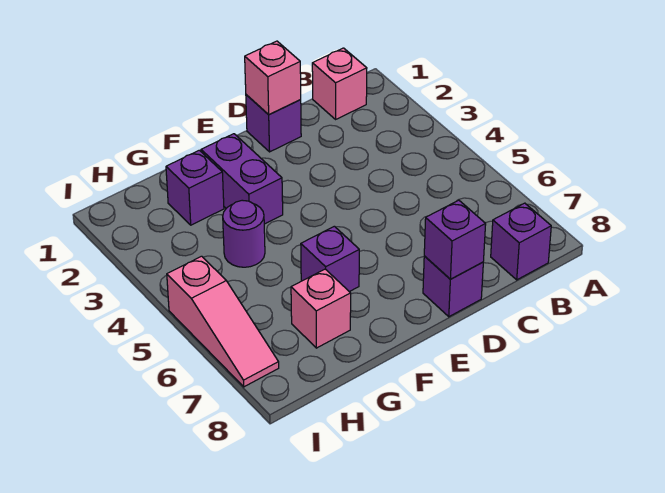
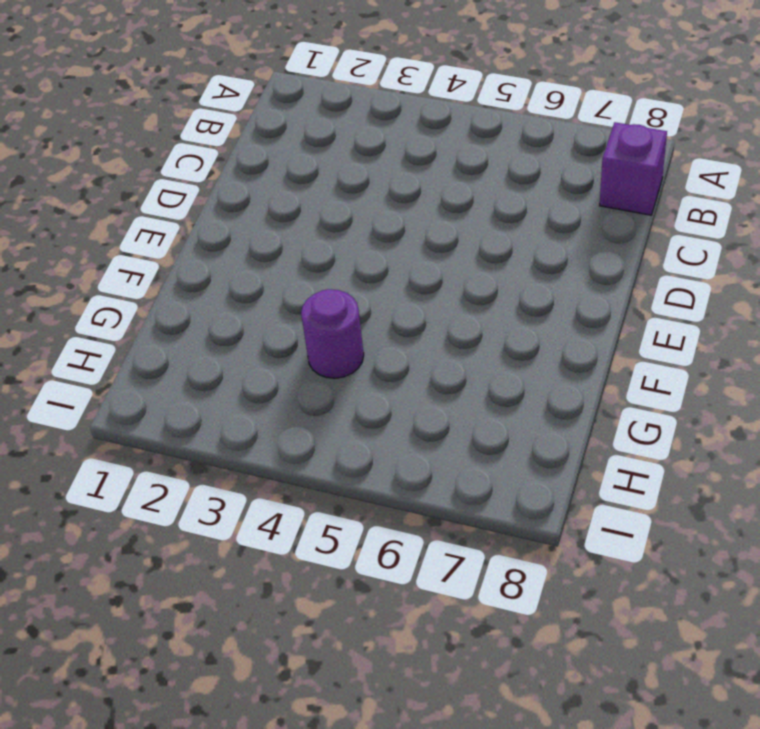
none -> pink 1x1 brick [312,48,367,119]
none -> purple 1x1 brick [246,95,301,152]
none -> purple 1x1 brick [423,256,483,317]

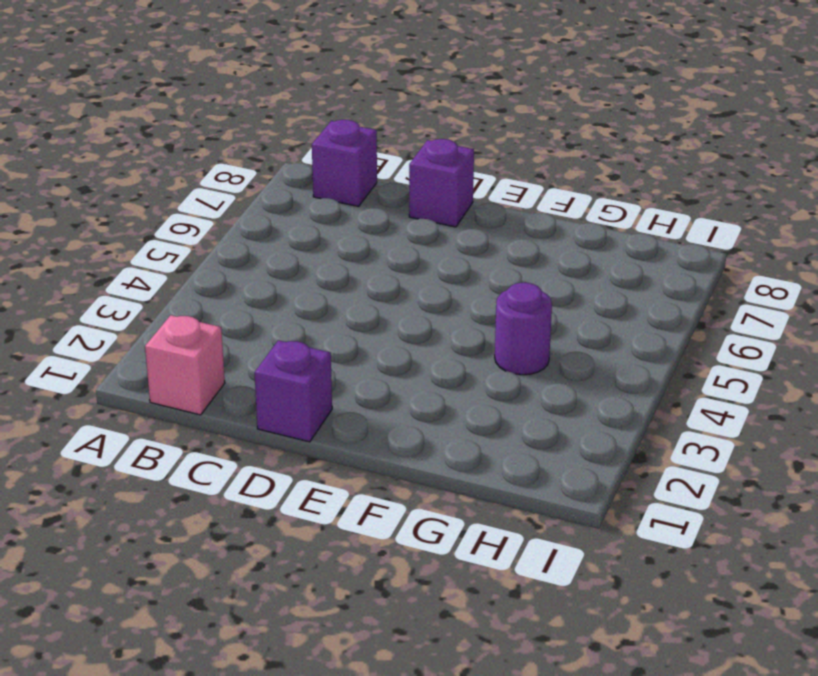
none -> purple 1x2 brick [201,134,283,224]
none -> purple 1x1 brick [301,226,359,292]
none -> purple 1x1 brick [166,150,224,225]

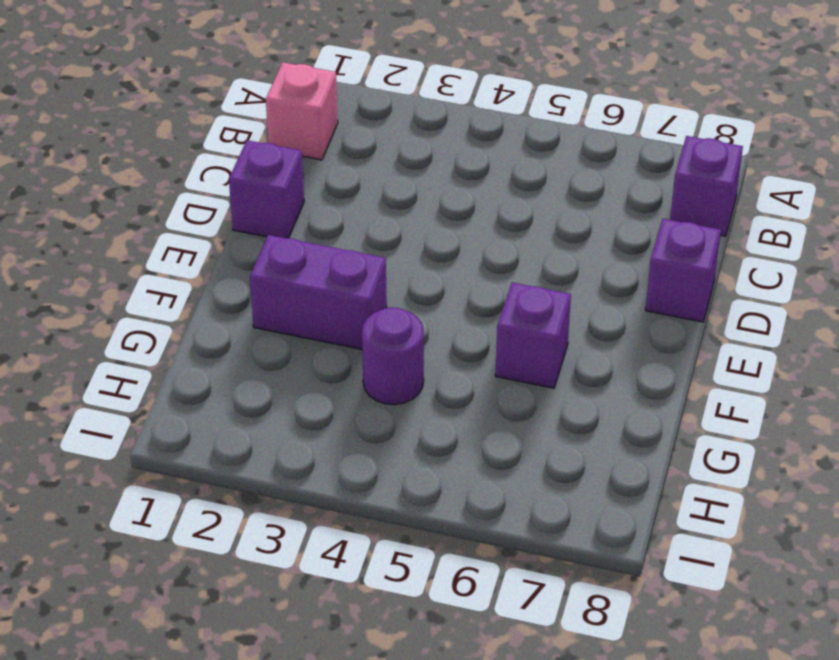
none -> purple 1x1 brick [166,150,224,225]
none -> pink 1x1 brick [291,269,351,348]
none -> pink 1x3 slope [167,256,279,387]

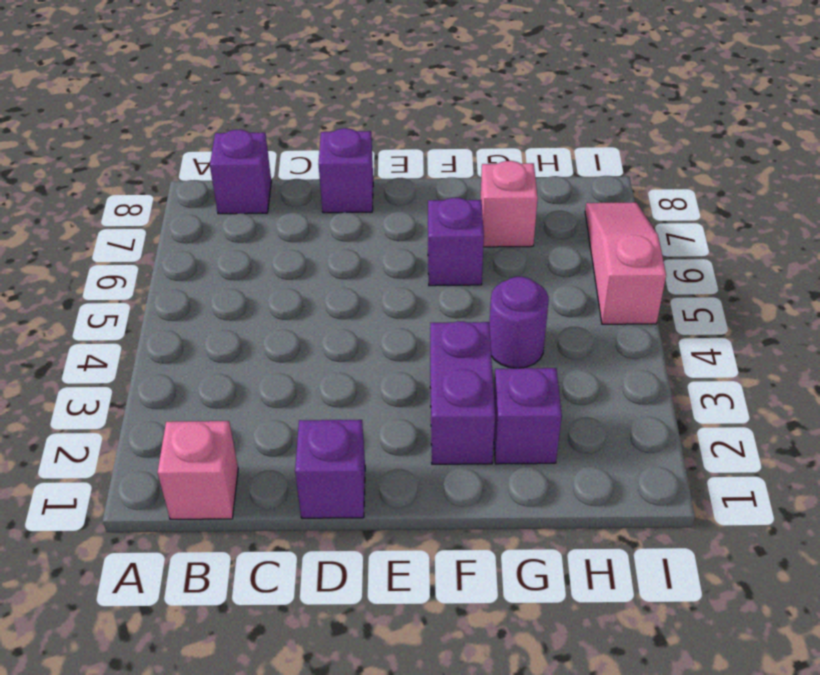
none -> pink 1x1 brick [245,41,301,115]
none -> purple 1x1 brick [424,200,486,279]

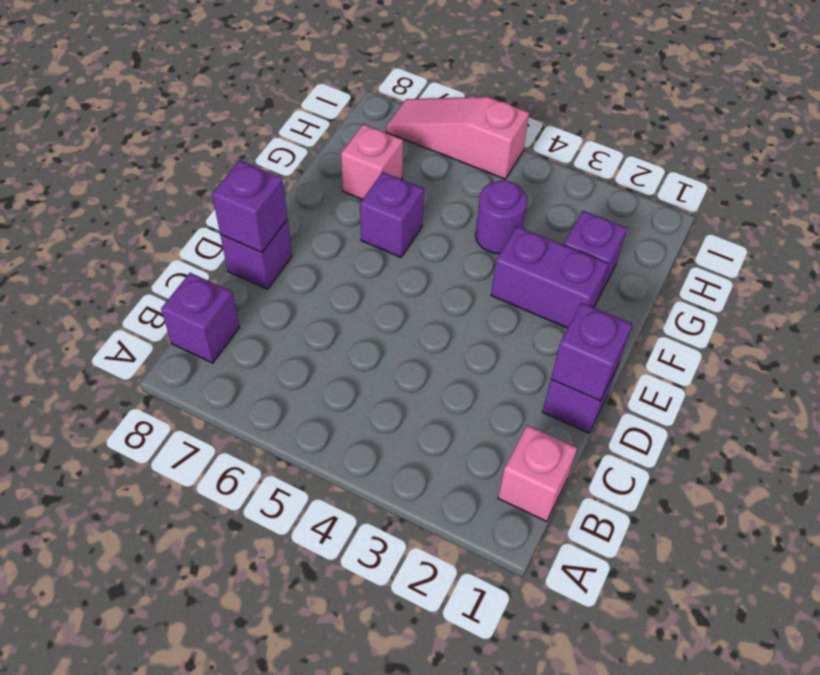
purple 1x1 brick [551,303,632,401] -> pink 1x1 brick [245,41,301,115]

